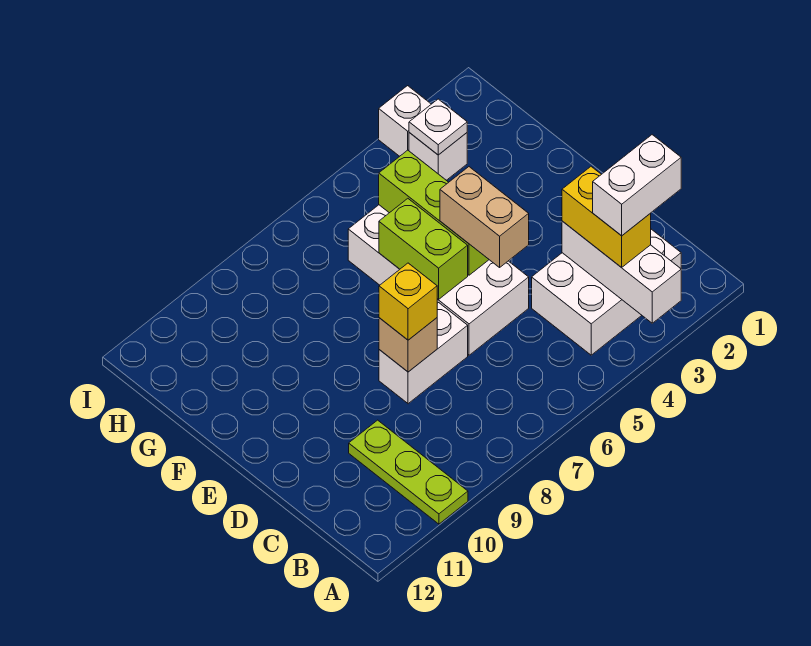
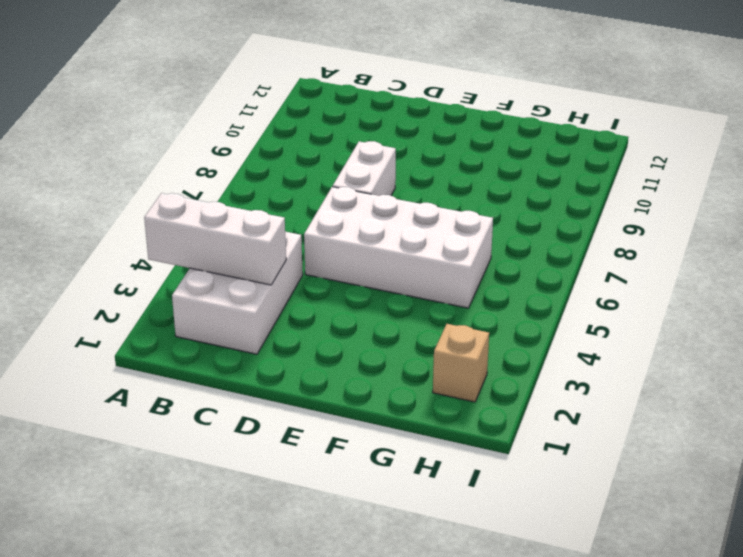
tan 1x1 brick [433,324,489,402] -> tan 1x1 brick moved to [379,318,437,372]
none -> lime 1x3 plate [349,420,468,524]
none -> white 1x1 brick [409,133,467,180]
none -> white 1x1 brick [379,86,431,156]

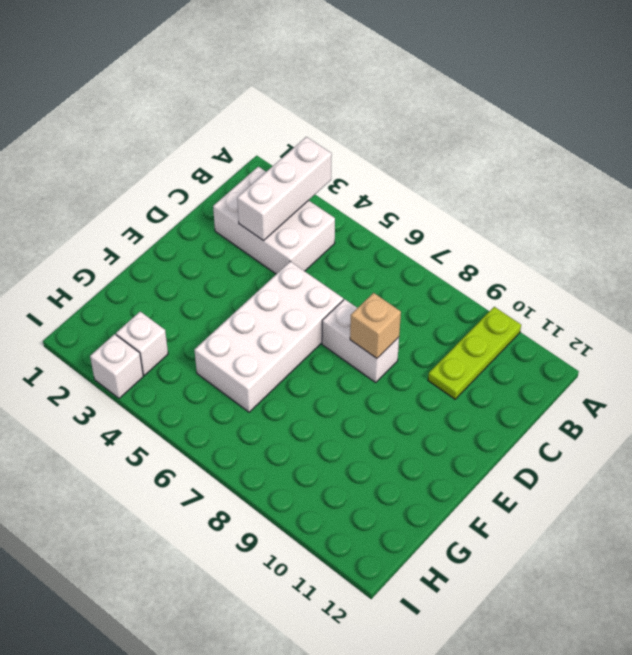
none -> lime 1x3 brick [379,150,489,275]
none -> lime 1x2 brick [379,199,468,299]
none -> white 1x1 plate [409,99,467,155]

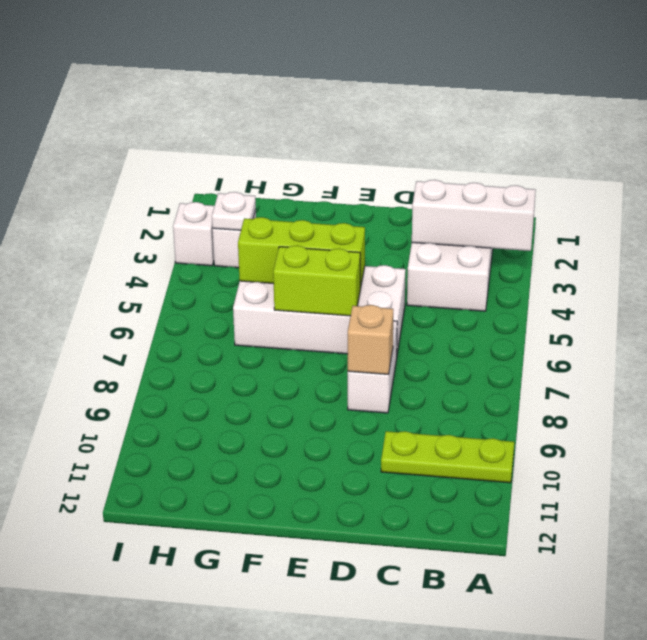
none -> yellow 1x2 brick [562,167,651,268]
none -> tan 1x2 brick [440,167,529,267]
none -> yellow 1x1 brick [379,263,437,340]

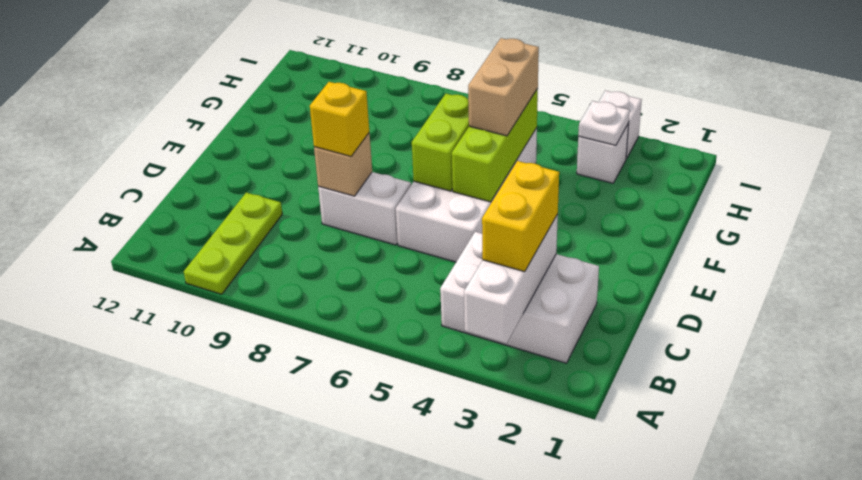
tan 1x2 brick [468,38,539,136] -> tan 1x2 brick moved to [440,167,529,267]
none -> white 1x2 brick [593,135,681,236]

